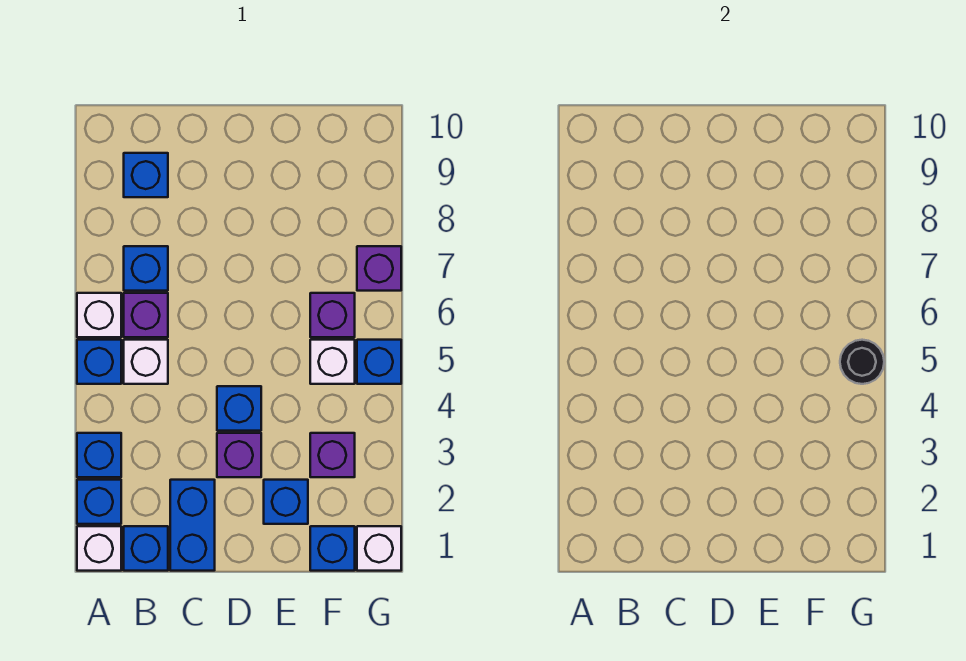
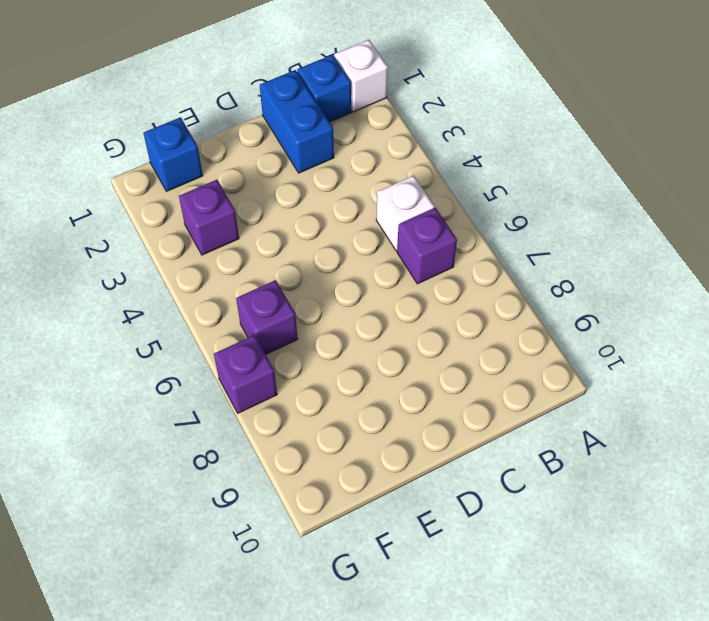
none -> blue 1x1 brick [77,480,121,524]
none -> blue 1x1 brick [77,433,121,477]
none -> blue 1x1 brick [77,340,121,384]

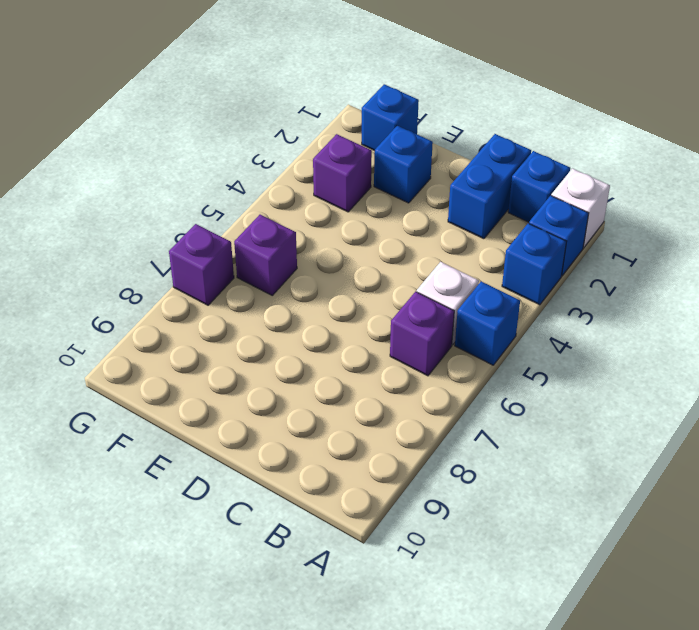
none -> white 1x1 brick [77,293,121,337]
none -> blue 1x1 brick [124,246,168,291]
none -> blue 1x1 brick [124,153,168,197]

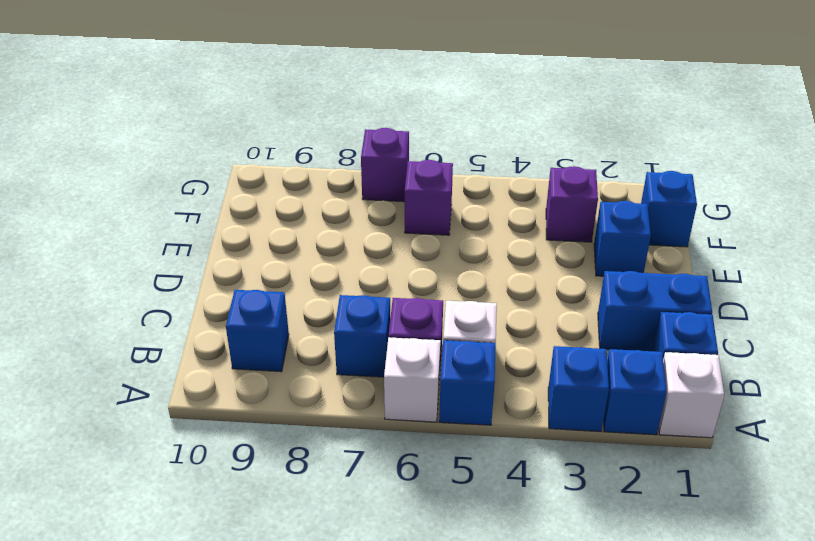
none -> purple 1x1 brick [217,433,261,477]
none -> blue 1x1 brick [217,386,261,431]
none -> white 1x1 brick [310,340,355,384]

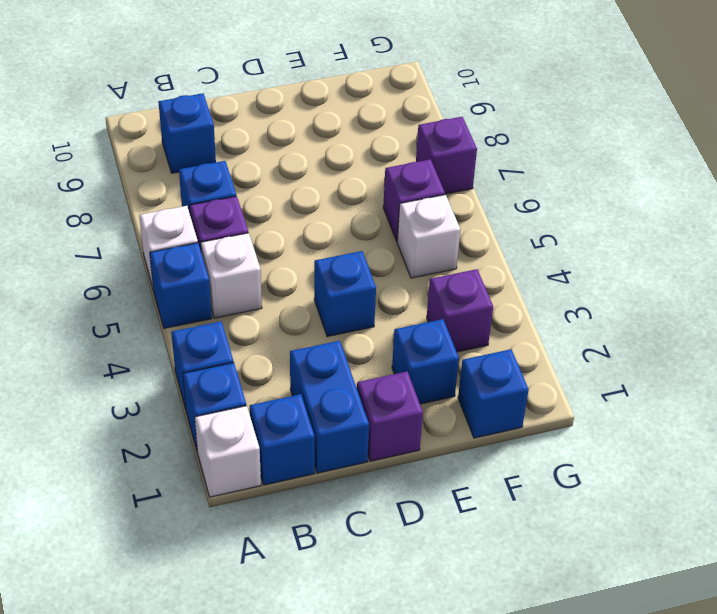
purple 1x1 brick [357,372,423,461] -> purple 1x1 brick moved to [217,433,261,477]
none -> white 1x1 brick [357,526,401,571]
none -> blue 1x1 brick [357,340,401,384]
none -> black 1x1 round brick [840,340,884,384]

